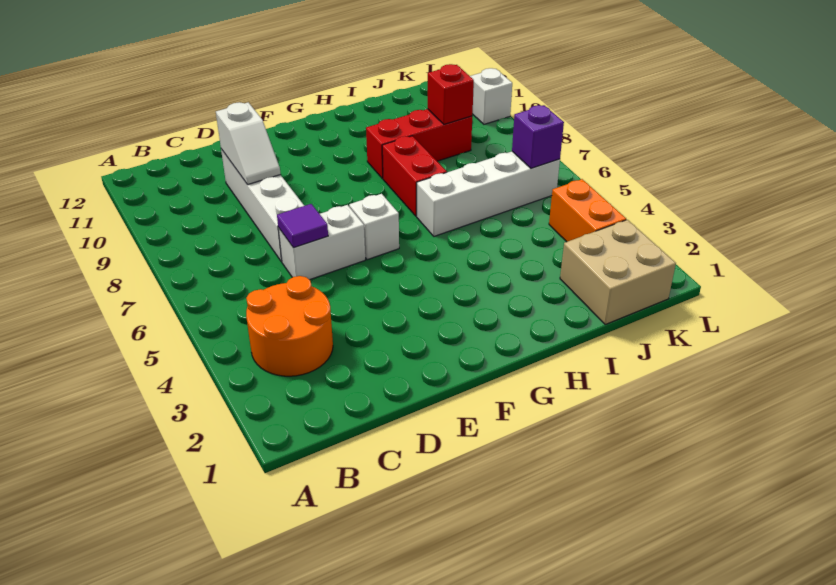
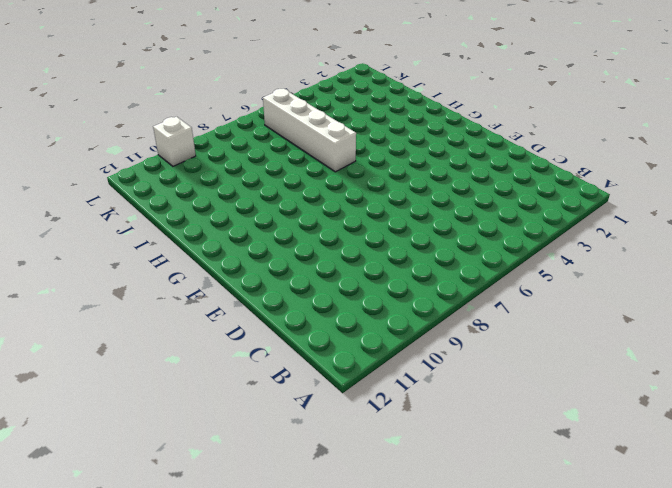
none -> orange 2x2 round brick [246,276,333,376]
none -> white 1x2 brick [278,205,365,280]
none -> white 1x4 brick [221,149,304,262]

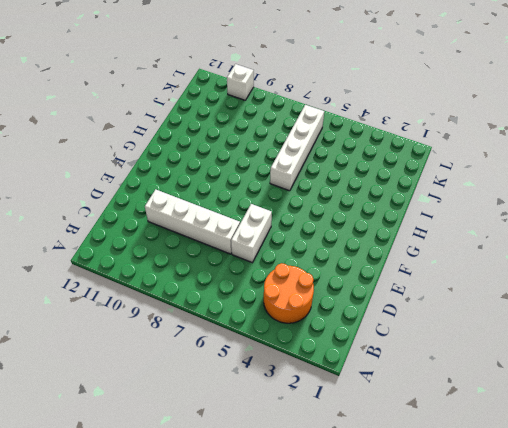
none -> white 1x1 brick [349,194,399,260]
none -> red 1x2 brick [382,136,447,216]
none -> red 1x3 brick [366,109,472,179]

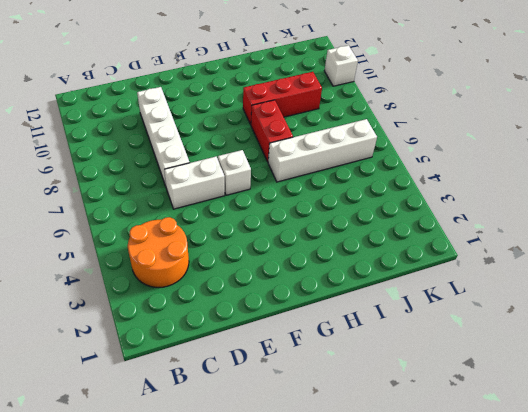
none -> tan 2x2 brick [560,220,676,325]
none -> orange 1x2 brick [549,179,626,242]
none -> purple 1x1 tile [277,204,328,248]

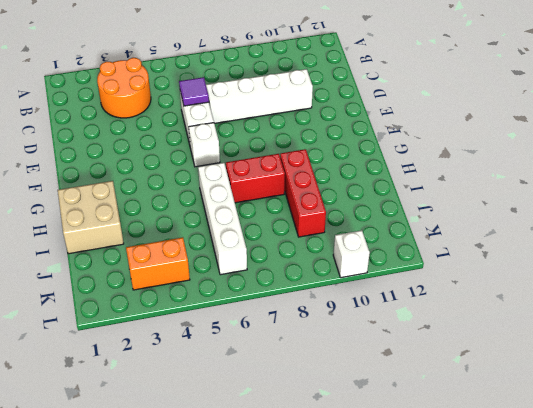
tan 2x2 brick [58,181,124,254] -> tan 2x2 brick moved to [560,220,676,325]
none -> white 1x2 slope [216,102,281,185]
none -> red 1x1 brick [428,64,474,125]
none -> purple 1x1 brick [512,105,564,169]

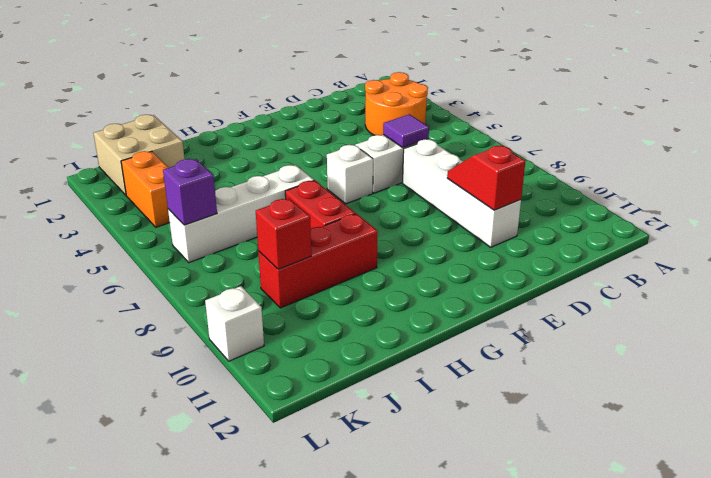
red 1x2 slope [447,146,525,210] -> white 1x2 slope [216,102,281,185]

